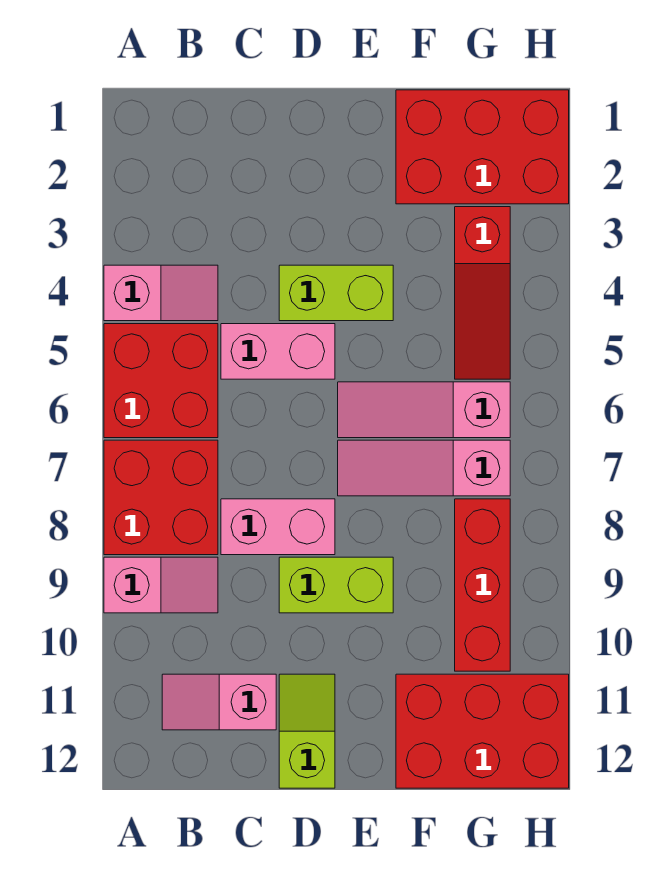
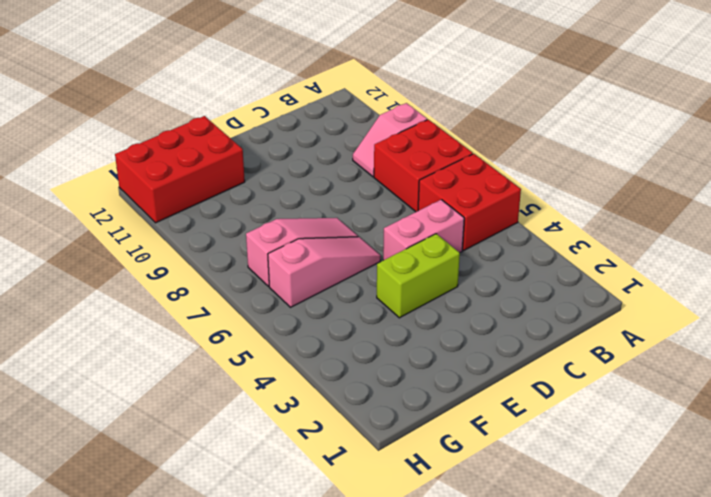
none -> pink 1x2 slope [104,265,218,321]
none -> pink 1x2 slope [162,674,276,730]
none -> pink 1x2 brick [221,499,335,555]

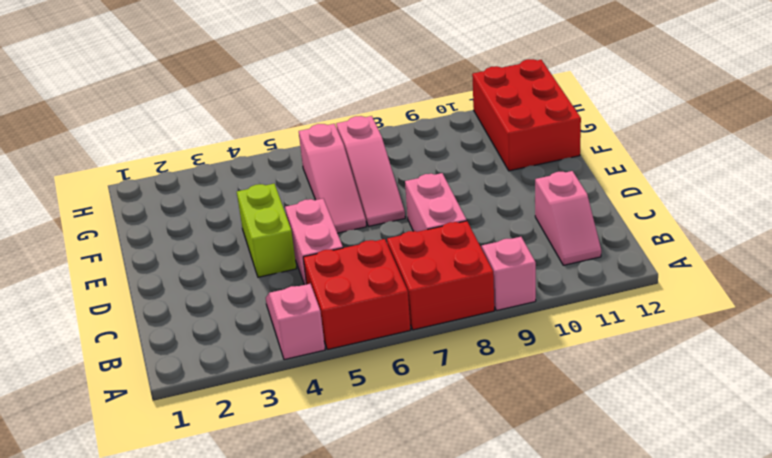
none -> lime 1x2 brick [279,557,393,613]
none -> lime 1x2 slope [279,674,335,788]
none -> red 2x3 brick [396,90,569,204]

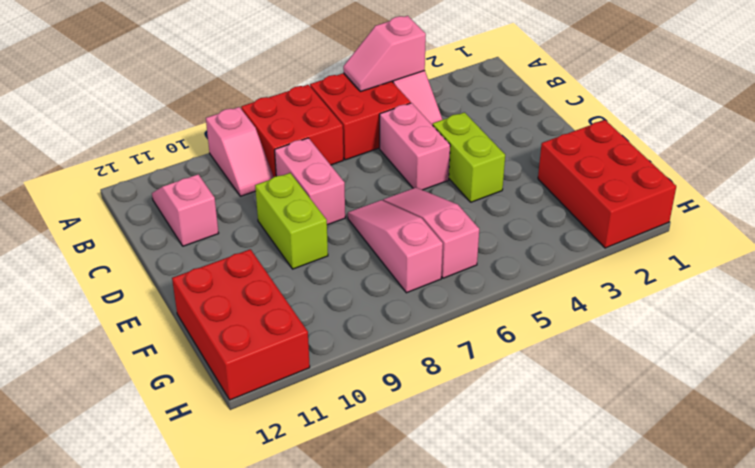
pink 1x2 slope [343,16,426,92] -> none
none -> lime 1x2 slope [279,674,335,788]
none -> red 1x3 slope [455,207,510,379]
none -> red 1x3 brick [455,499,510,671]

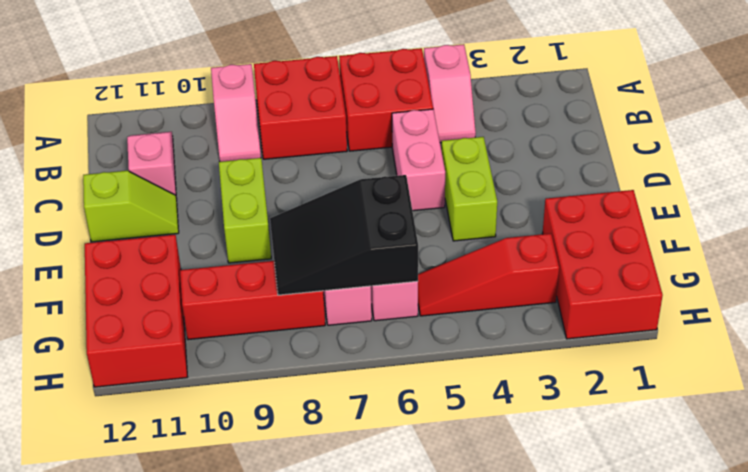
black 2x3 slope [270,175,418,295] -> none
none -> pink 1x2 brick [221,499,335,555]

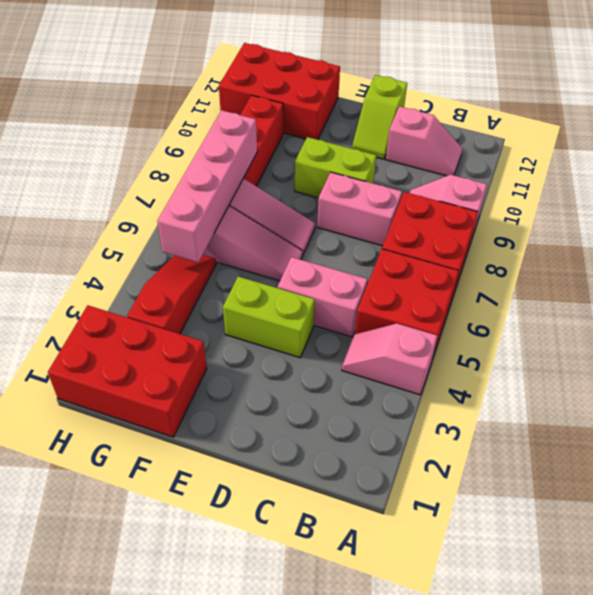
pink 1x4 brick [157,110,257,262] -> none

